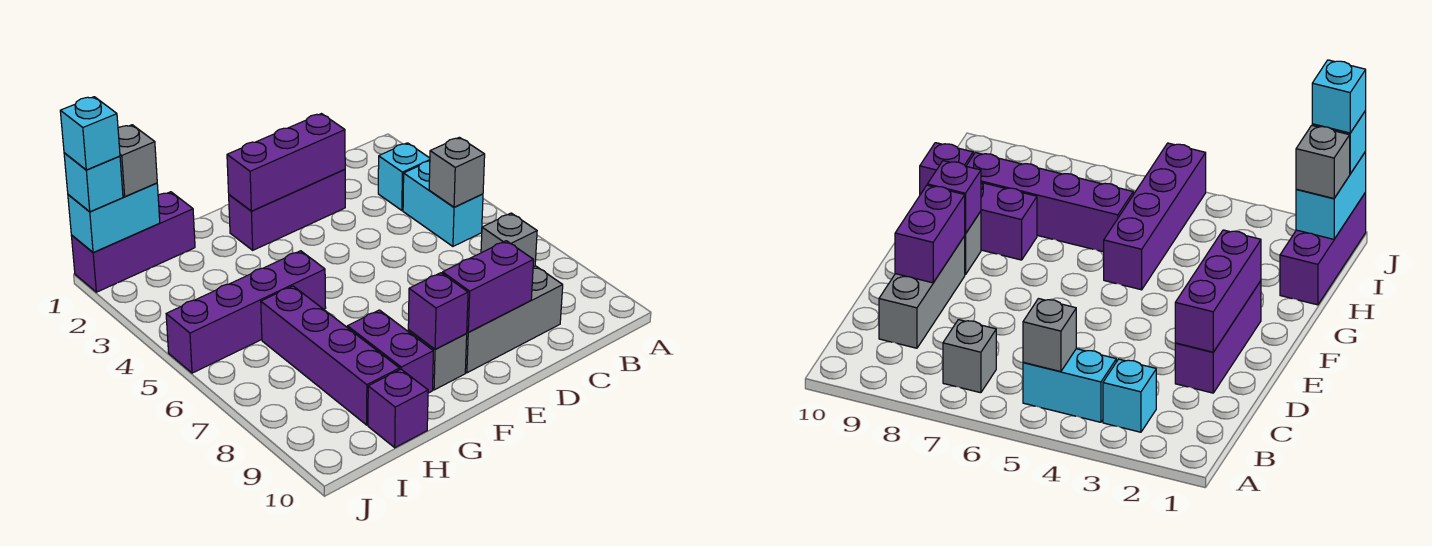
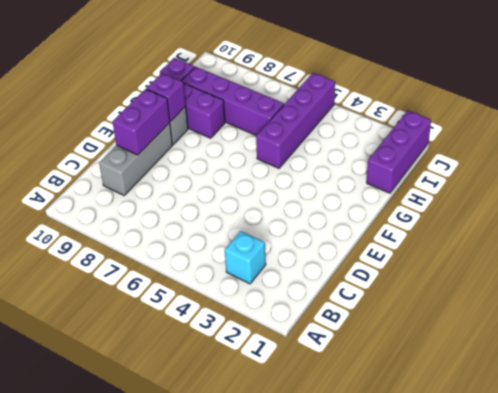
none -> cyan 1x2 brick [403,161,483,246]
none -> grey 1x1 brick [481,213,537,267]
none -> purple 1x3 brick [229,170,345,250]

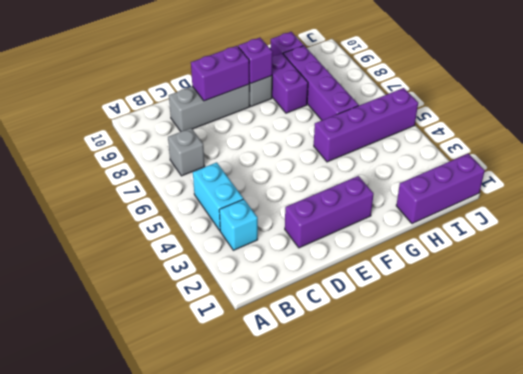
none -> grey 1x1 brick [429,137,485,207]
none -> purple 1x3 brick [227,114,345,211]
none -> cyan 1x2 brick [68,183,160,253]

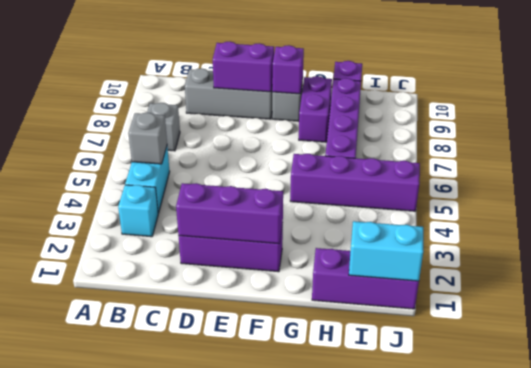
none -> grey 1x1 brick [118,125,157,196]
none -> cyan 1x1 brick [64,153,123,212]
none -> cyan 1x1 brick [60,97,120,170]

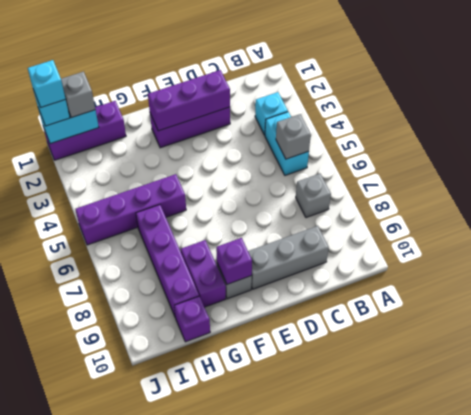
none -> purple 1x2 brick [443,241,534,332]

